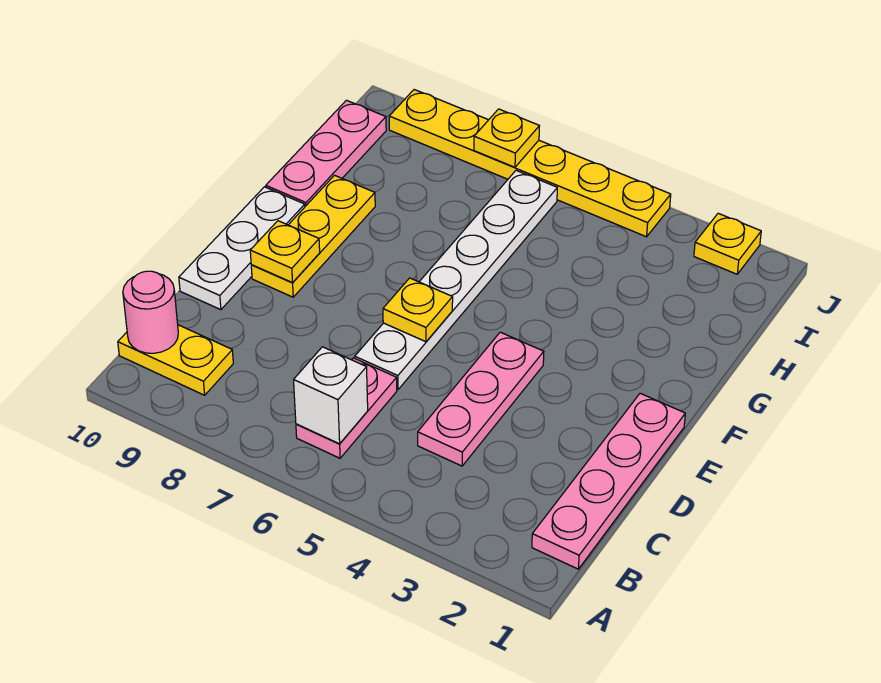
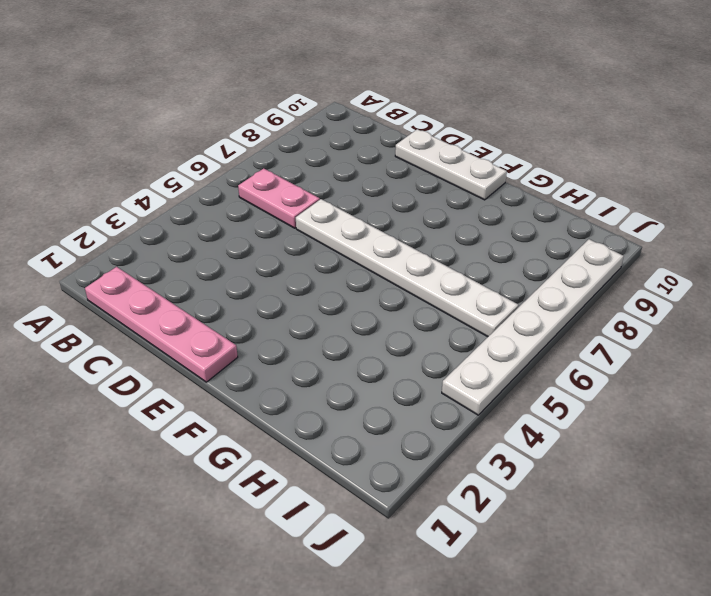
white 1x6 plate [442,239,624,415] -> yellow 1x6 plate [389,90,671,237]
none -> yellow 1x2 plate [118,325,233,395]
none -> pink 1x3 plate [418,332,544,466]
none -> yellow 1x3 plate [251,175,375,297]

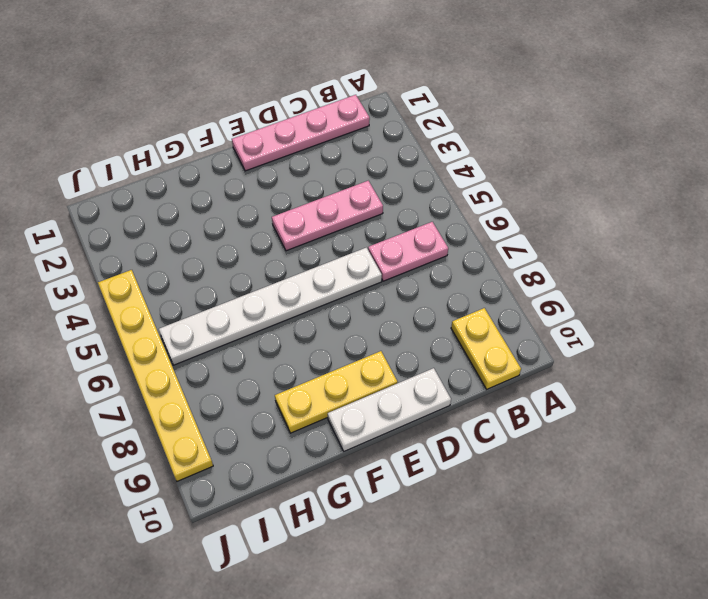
none -> pink 1x3 plate [266,100,386,206]
none -> yellow 1x1 plate [694,213,761,274]
none -> white 1x1 brick [294,347,368,444]

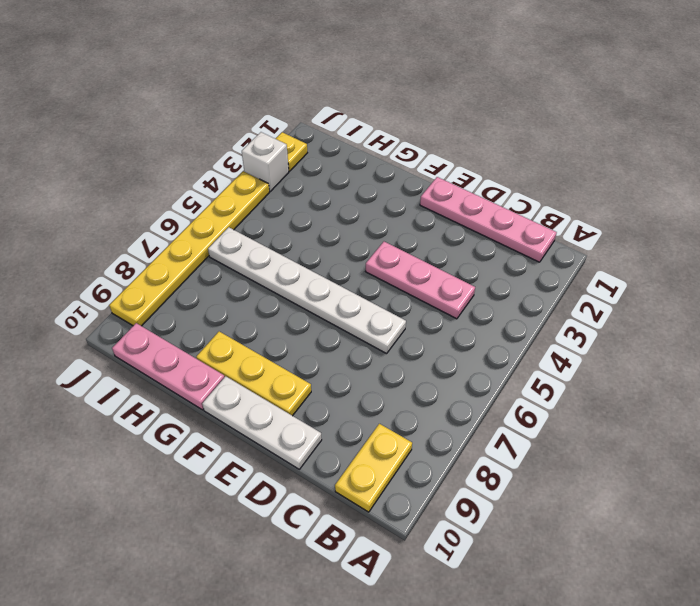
white 1x1 brick [242,132,289,191] -> white 1x1 brick moved to [294,347,368,444]
none -> pink 1x2 plate [296,358,397,458]
none -> pink 1x1 round brick [123,271,178,353]
none -> yellow 1x1 plate [383,278,453,342]

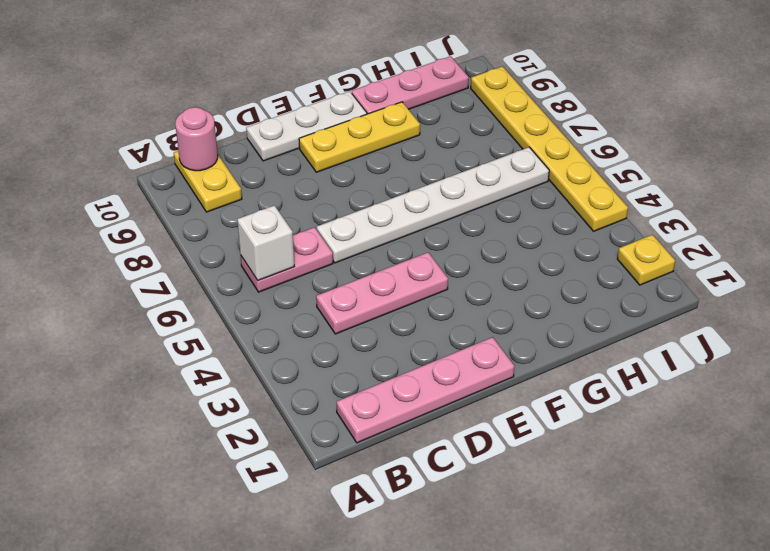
none -> yellow 1x1 plate [383,278,453,342]
none -> yellow 1x1 plate [250,221,320,283]
none -> yellow 1x1 plate [474,109,539,167]

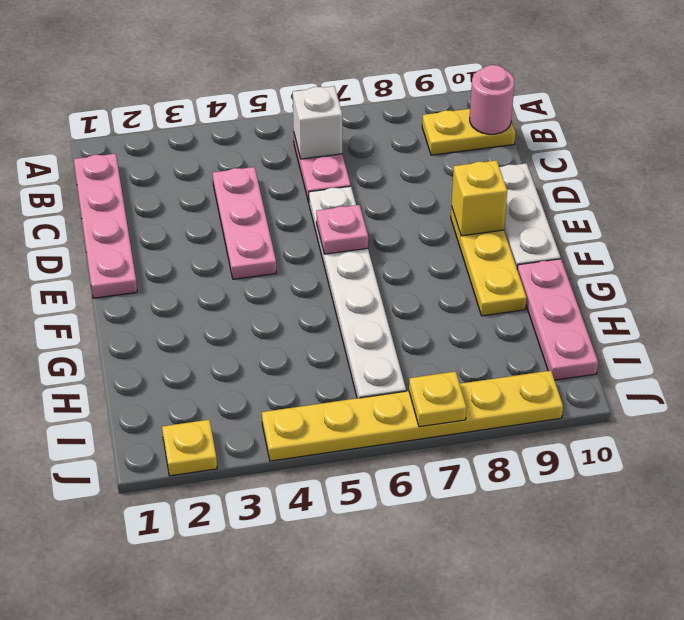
pink 1x1 plate [316,205,368,254] -> yellow 1x1 plate [383,278,453,342]
yellow 1x1 brick [452,160,507,236] -> yellow 1x1 plate [250,221,320,283]

